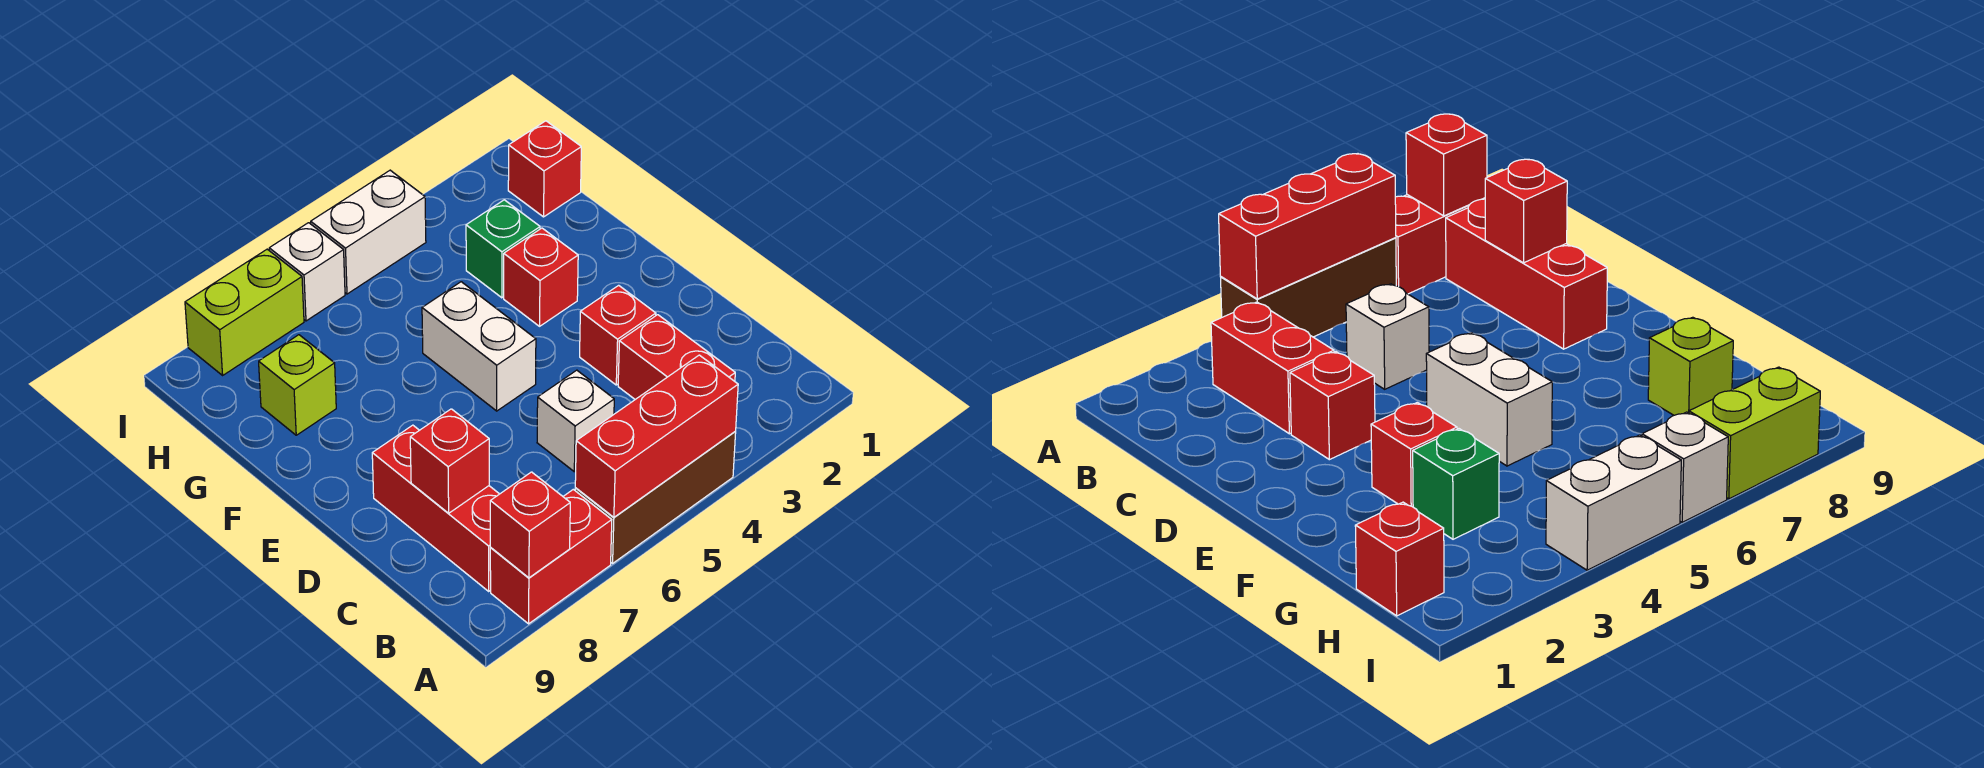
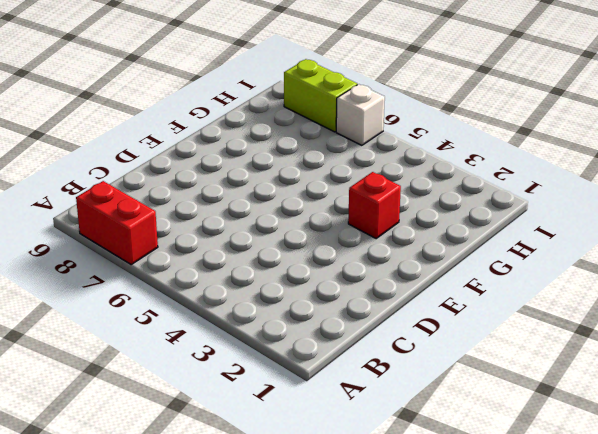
none -> brown 1x3 brick [575,432,736,563]
none -> red 1x2 brick [618,315,735,399]
none -> red 1x3 brick [372,425,499,591]

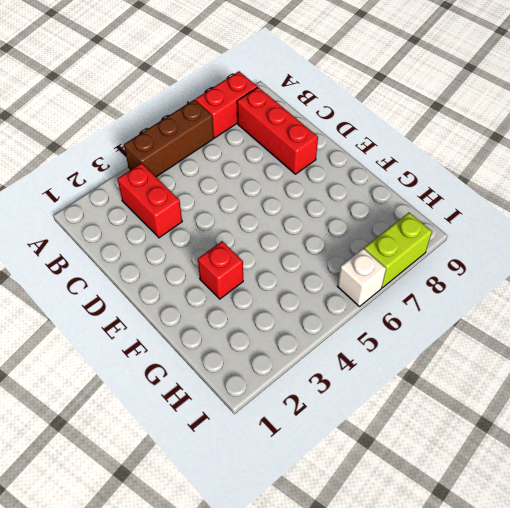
none -> white 1x1 brick [537,370,614,472]
none -> red 1x1 brick [580,285,656,385]
none -> white 1x2 brick [422,282,536,411]

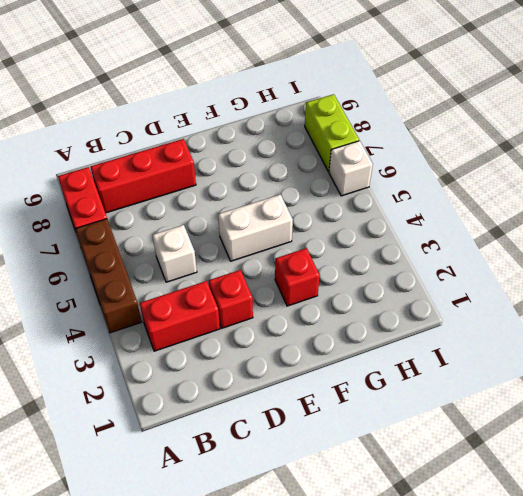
none -> green 1x1 brick [466,200,540,298]
none -> lime 1x1 brick [259,335,336,435]
none -> red 1x1 brick [508,121,581,217]

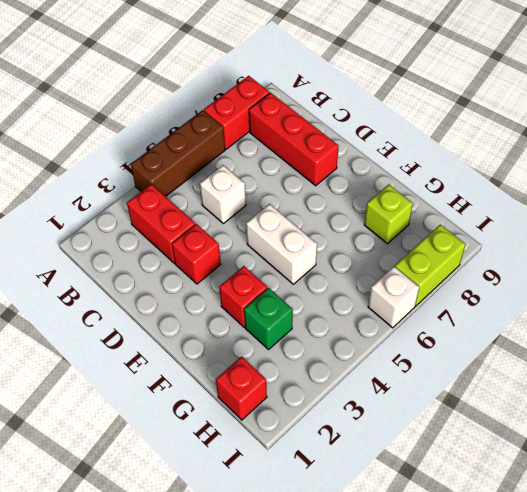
none -> white 1x2 brick [311,170,426,294]
none -> red 1x3 brick [575,355,738,517]
none -> red 1x1 brick [490,472,570,578]

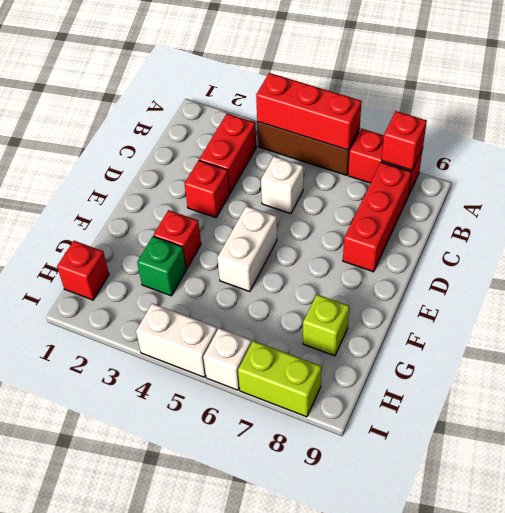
none -> red 1x1 brick [410,409,489,513]

